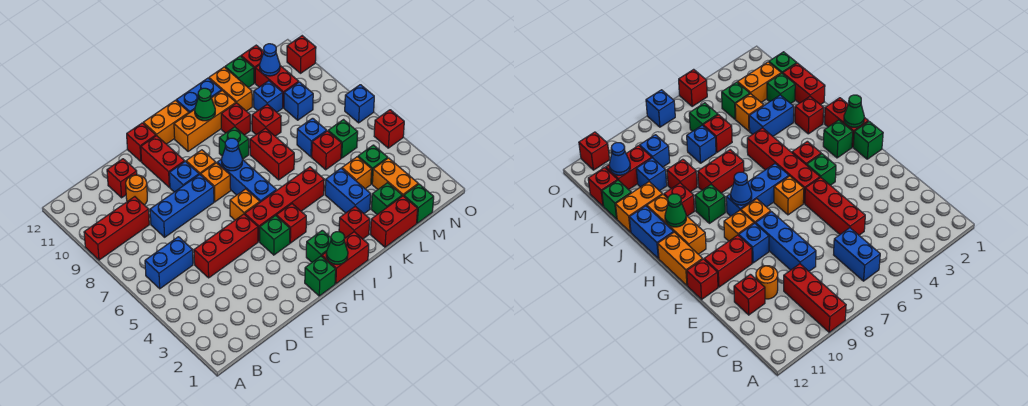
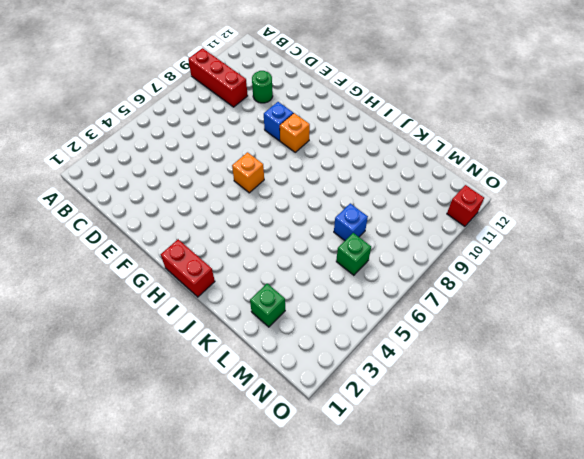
green 1x1 round brick [252,71,273,103] -> orange 1x1 round brick [126,175,147,205]
none -> blue 1x2 brick [145,237,193,289]
none -> red 1x3 brick [194,214,258,278]
none -> blue 1x3 brick [150,174,214,237]
none -> red 1x1 brick [107,159,137,198]

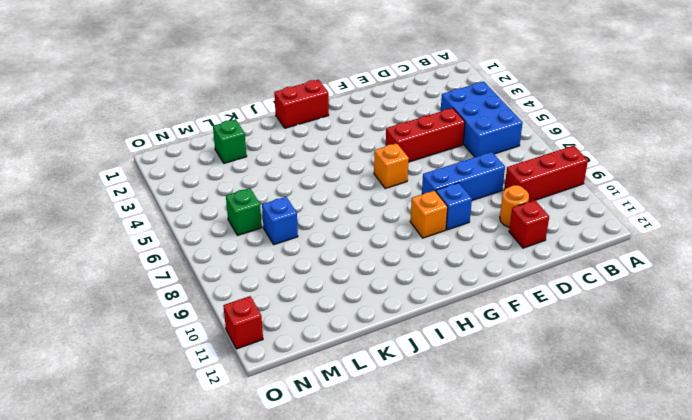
blue 2x3 brick [441,82,523,157] -> blue 1x2 brick [145,237,193,289]
none -> red 1x2 brick [141,136,185,187]
none -> red 1x1 brick [127,123,156,161]
none -> green 1x1 brick [305,256,336,296]
none -> green 1x1 brick [260,216,290,255]

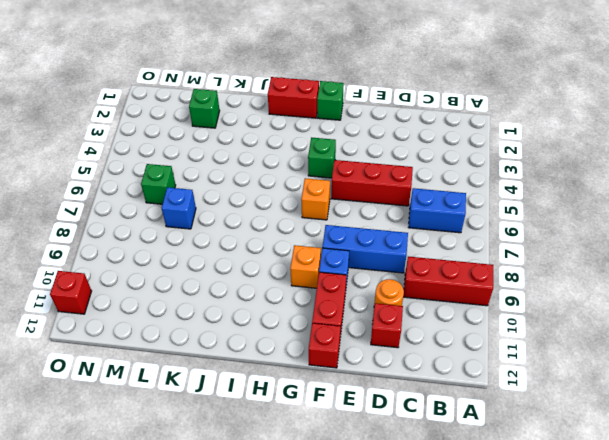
none -> red 1x4 brick [245,167,324,241]
none -> orange 1x1 brick [201,163,231,202]
none -> orange 1x2 brick [143,100,189,144]
none -> green 1x1 brick [306,230,331,262]

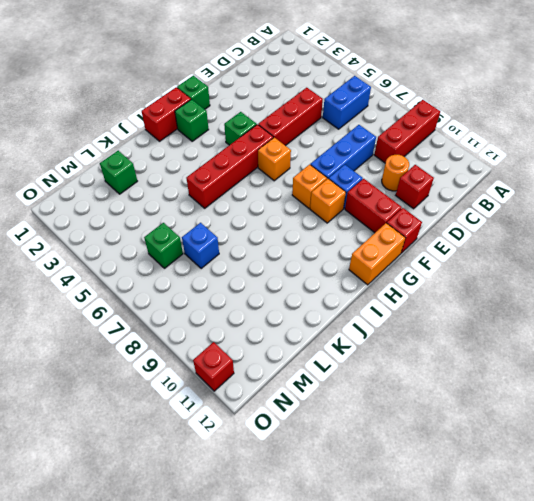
none -> red 1x1 brick [276,204,306,243]
none -> blue 1x3 brick [217,159,276,202]
none -> orange 1x3 brick [174,90,236,151]
none -> green 1x1 brick [219,127,249,159]

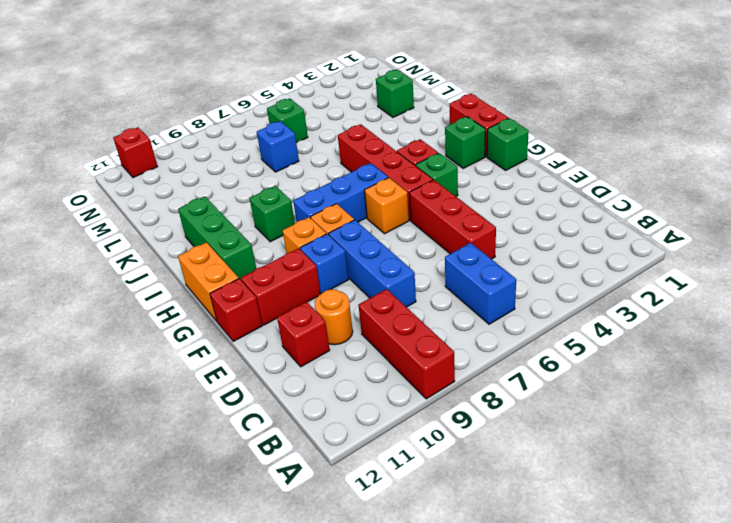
green 1x3 brick [178,196,256,280] -> orange 1x3 brick [174,90,236,151]
none -> blue 1x2 brick [176,78,222,113]
none -> red 1x1 brick [339,206,370,239]
none -> red 1x2 brick [250,128,294,180]
none -> red 1x1 brick [221,103,250,135]

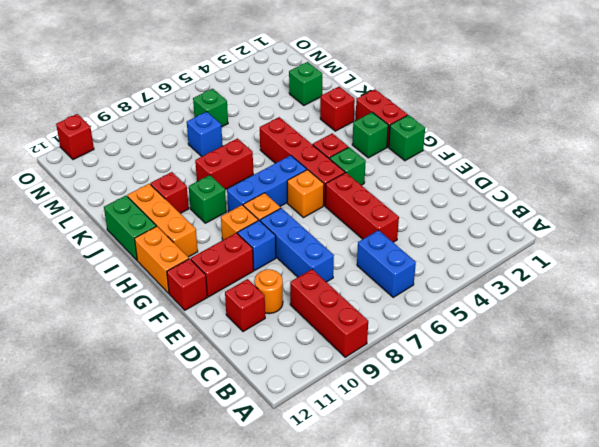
green 1x2 brick [104,196,156,260] -> blue 1x2 brick [176,78,222,113]
none -> red 1x2 brick [370,196,418,247]
none -> blue 1x2 brick [325,168,371,214]
none -> red 1x1 brick [252,104,281,136]
none -> orange 1x2 brick [209,67,252,111]

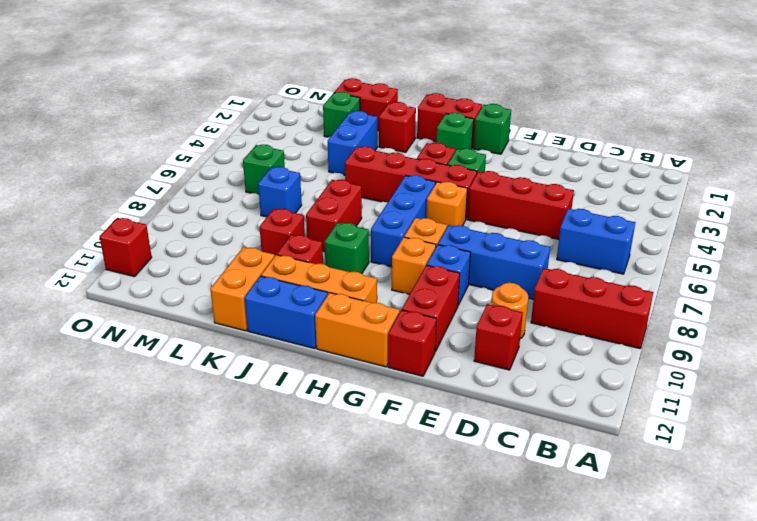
none -> orange 1x1 brick [342,157,372,189]
none -> red 1x1 brick [312,131,342,170]
none -> blue 1x1 brick [254,81,283,112]
none -> green 1x1 brick [225,56,254,88]

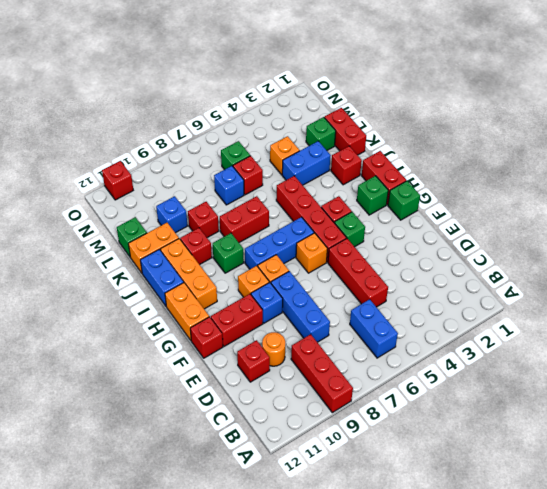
none -> green 1x1 brick [404,184,434,223]
none -> orange 1x2 brick [372,158,418,196]
none -> green 1x1 brick [358,145,388,184]
none -> blue 1x1 brick [284,82,313,120]

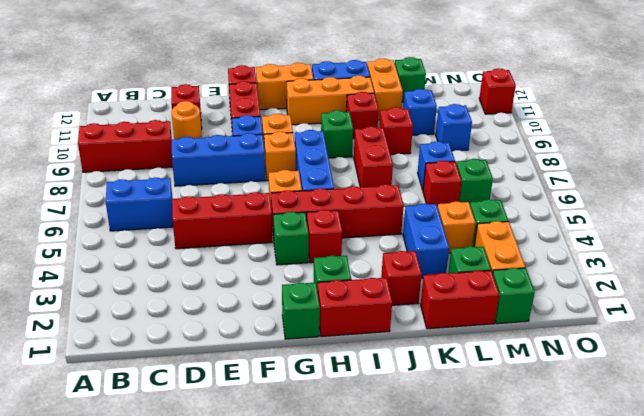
none -> red 1x2 brick [255,65,299,108]
none -> red 1x1 brick [241,45,264,83]
none -> red 1x1 brick [374,110,404,148]
none -> blue 1x1 brick [345,85,374,123]

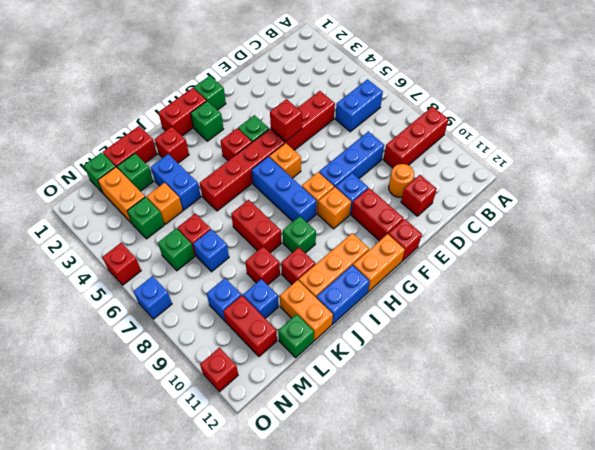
red 1x1 brick [270,99,302,141] -> red 1x1 brick moved to [241,45,264,83]
none -> green 1x1 cone [326,232,348,264]
none -> blue 1x1 cone [222,138,242,171]
none -> green 1x1 cone [195,88,215,121]
none -> blue 1x1 cone [260,44,280,76]

